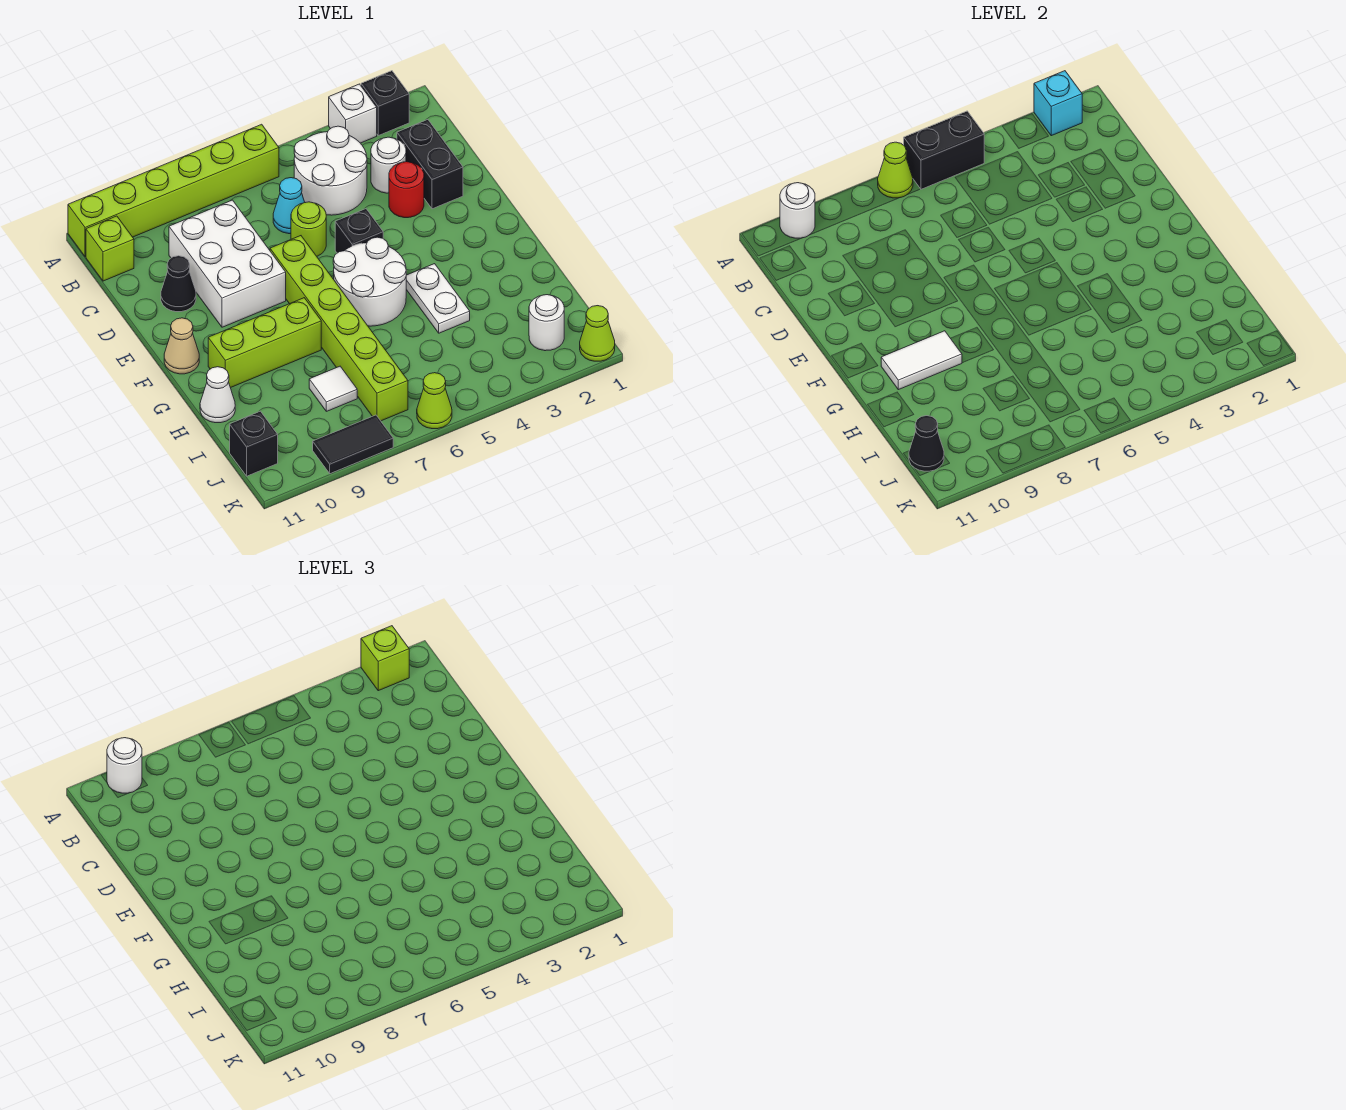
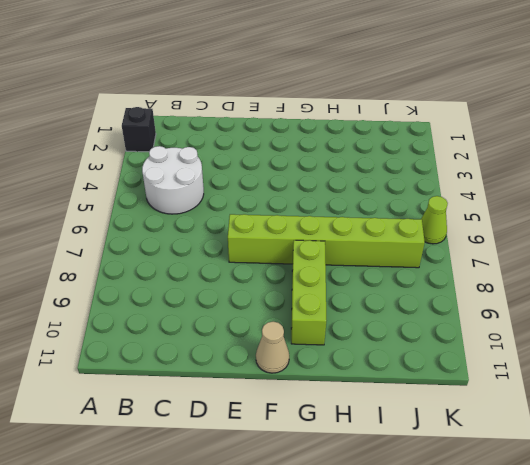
none -> white 1x1 brick [329,84,377,143]
none -> lime 1x6 brick [68,124,279,257]
none -> lime 1x1 brick [86,216,134,281]
none -> black 1x2 brick [397,120,463,209]

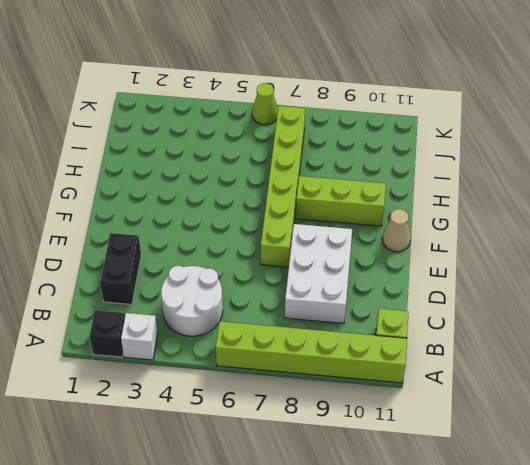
none -> white 1x1 round brick [371,137,406,193]
none -> cyan 1x1 cone [273,178,305,234]
none -> red 1x1 round brick [389,162,424,218]
none -> lime 1x1 round brick [291,202,326,256]

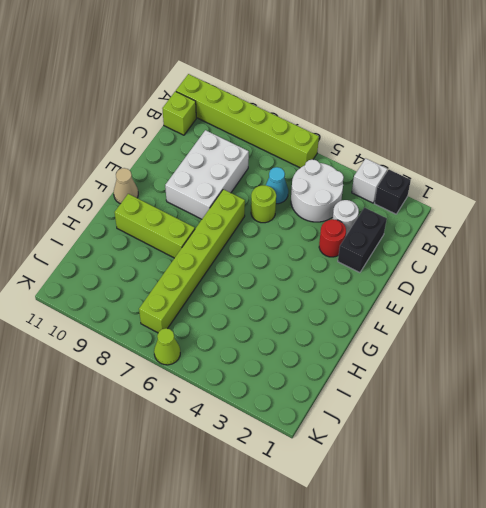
none -> black 1x1 cone [161,256,196,312]
none -> black 1x1 brick [335,209,383,253]
none -> white 2x2 round brick [333,237,406,326]
none -> white 1x2 plate [406,264,470,333]

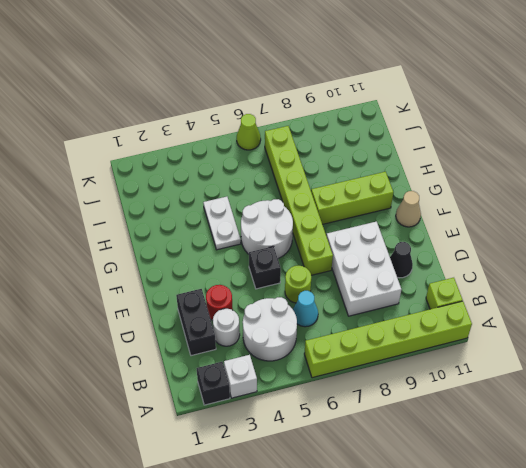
none -> white 1x1 cone [200,367,235,423]
none -> white 1x1 tile [309,366,357,411]
none -> white 1x1 round brick [529,295,564,351]
none -> black 1x1 brick [230,411,278,476]

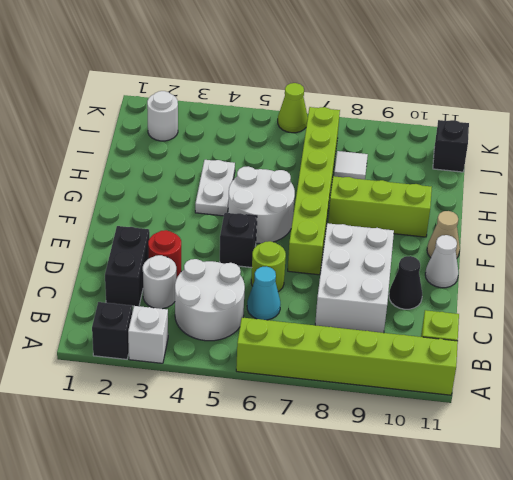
white 1x1 cone [425,235,459,288] -> white 1x1 cone moved to [200,367,235,423]
none -> lime 1x1 cone [580,306,615,361]
none -> black 1x2 tile [313,415,393,474]
none -> cyan 1x1 brick [1034,71,1082,136]
none -> black 1x2 brick [904,111,984,189]

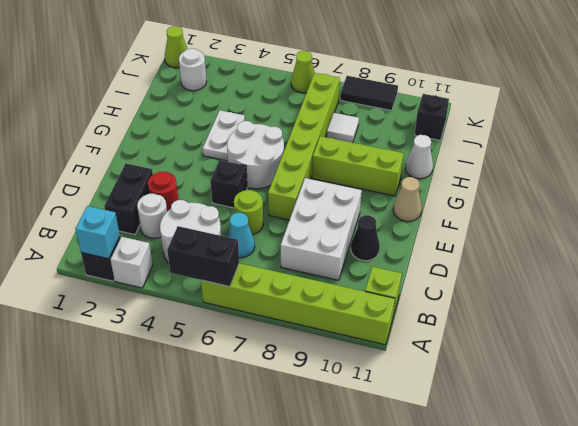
none -> lime 1x1 cone [878,142,913,198]
none -> white 1x1 round brick [780,183,815,239]
none -> white 1x2 tile [881,331,962,390]
none -> black 1x1 cone [909,416,944,472]

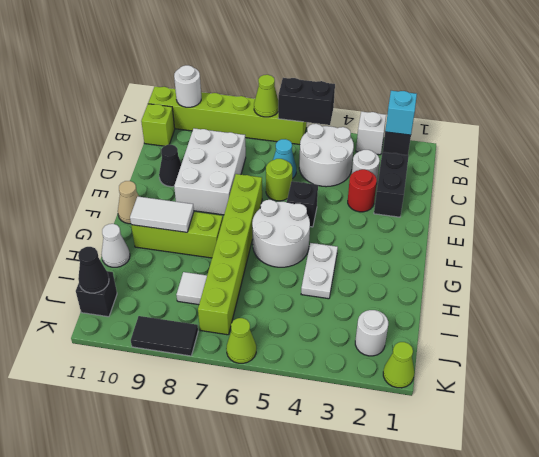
none -> lime 1x1 brick [361,626,409,691]
none -> white 1x1 round brick [107,738,142,794]

